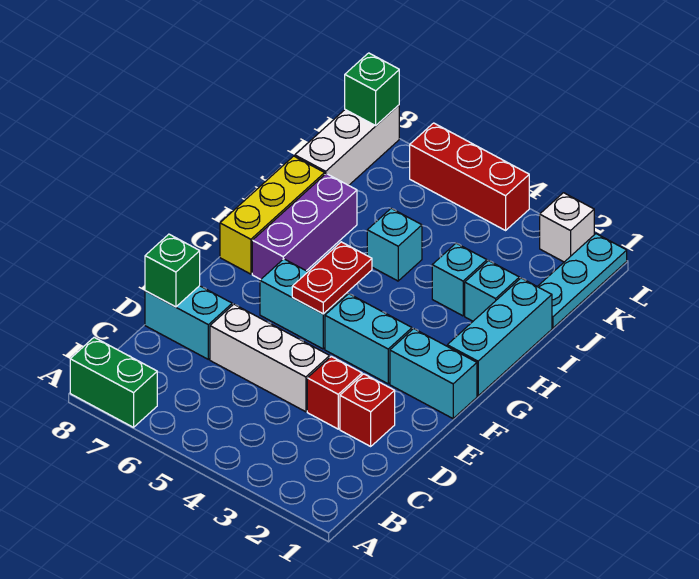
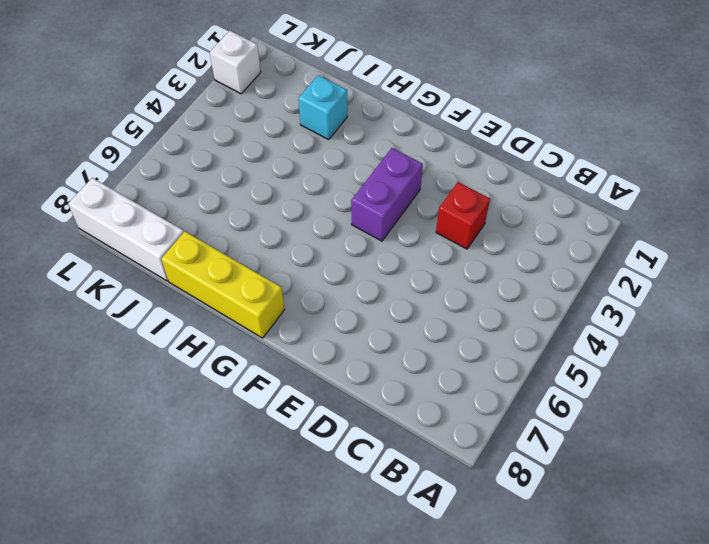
purple 1x2 brick [351,148,423,241] -> cyan 1x2 brick [325,294,412,384]
none -> green 1x2 brick [70,337,157,427]
none -> red 1x1 brick [340,374,395,446]
none -> white 1x3 brick [210,304,330,412]

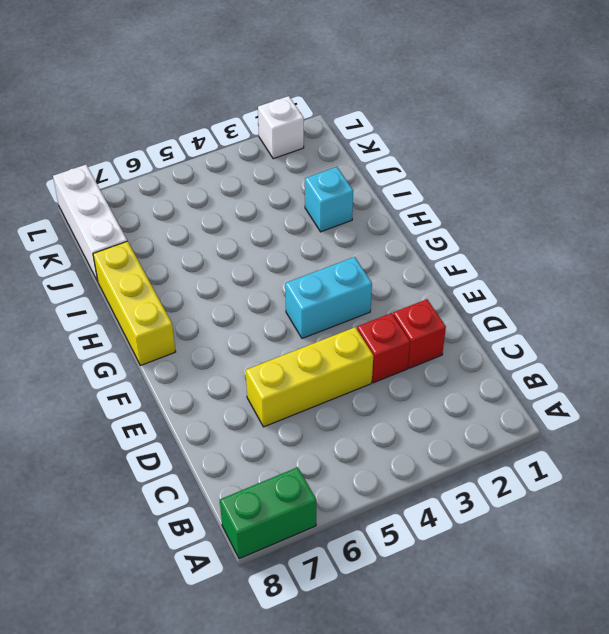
yellow 1x3 brick [246,327,373,427] -> white 1x3 brick [210,304,330,412]
none -> cyan 1x2 brick [145,286,232,359]
none -> cyan 1x2 brick [390,329,477,419]
none -> cyan 1x2 brick [260,259,347,349]

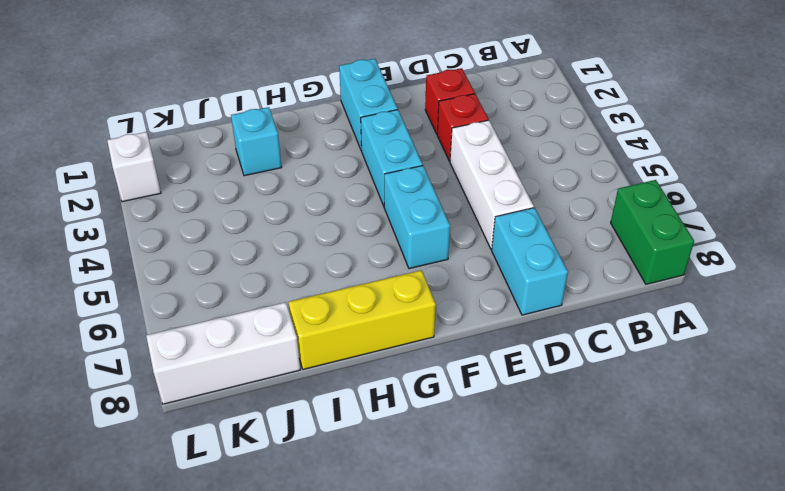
none -> cyan 1x3 brick [447,278,552,396]
none -> purple 1x3 brick [252,174,357,279]
none -> cyan 1x1 brick [432,243,487,316]

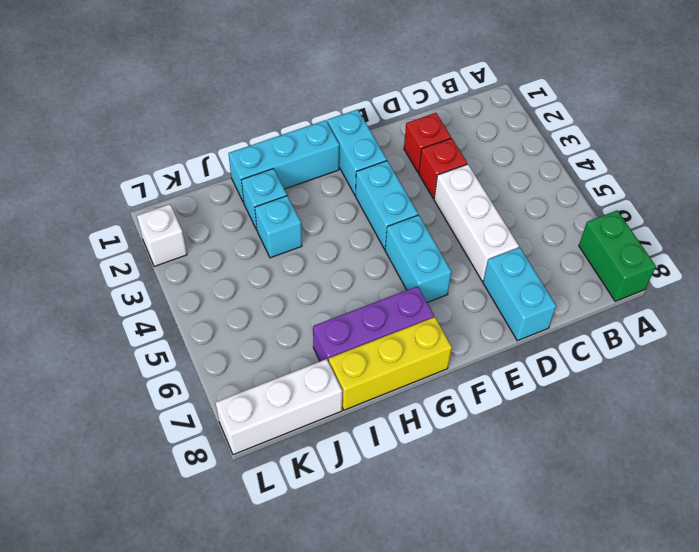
none -> cyan 1x1 brick [367,208,422,281]
none -> cyan 1x3 plate [537,234,627,328]
none -> red 1x3 brick [410,123,529,230]

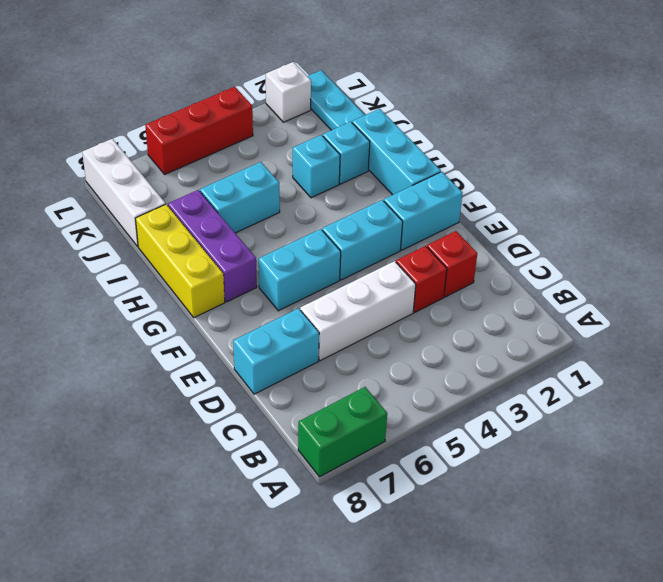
cyan 1x2 brick [200,162,280,233] -> cyan 1x1 brick [367,208,422,281]
none -> green 1x1 brick [145,234,200,307]
none -> red 1x2 plate [292,242,372,314]
none -> green 1x1 brick [345,53,399,126]

